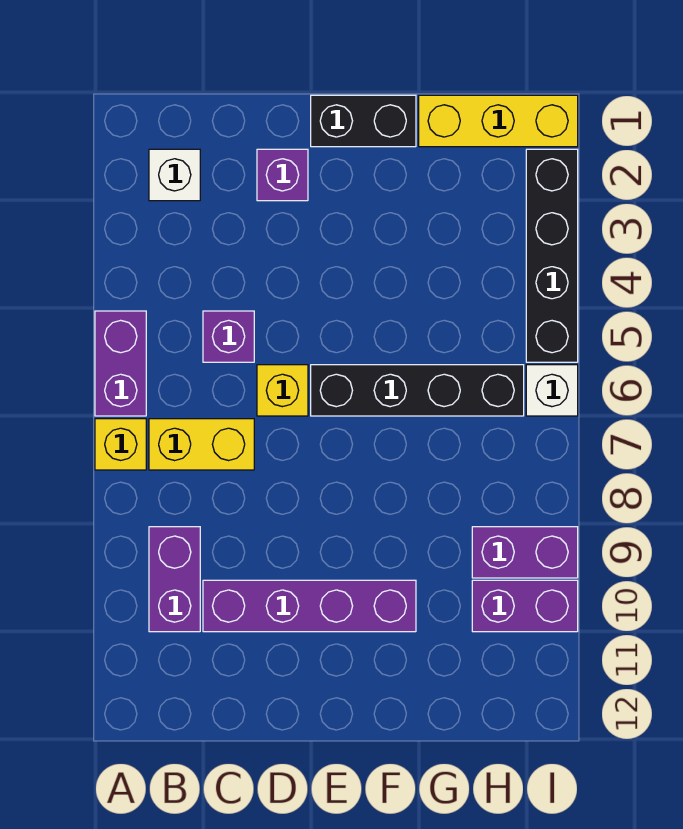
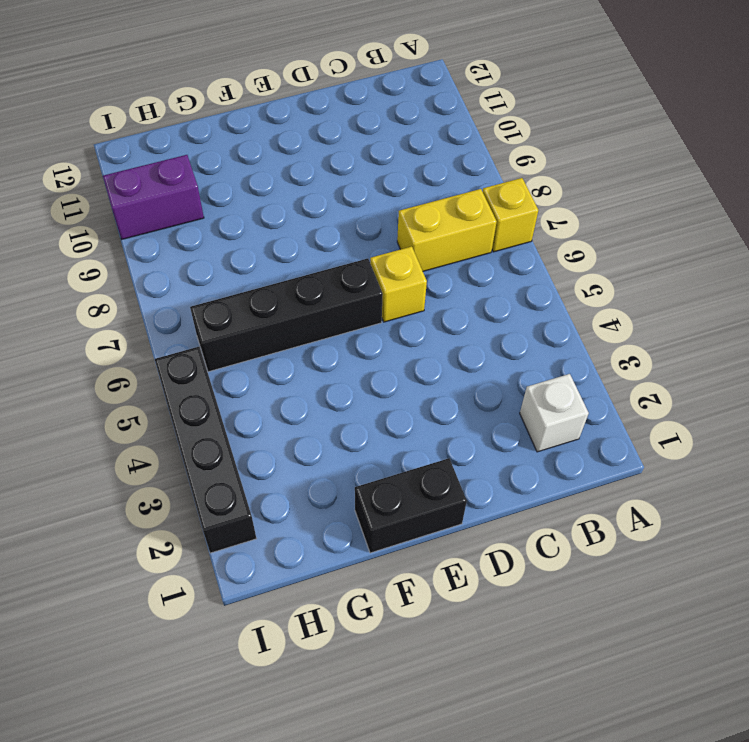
none -> purple 1x2 brick [95,311,146,416]
none -> purple 1x2 brick [149,527,200,632]
none -> purple 1x1 brick [203,311,254,362]

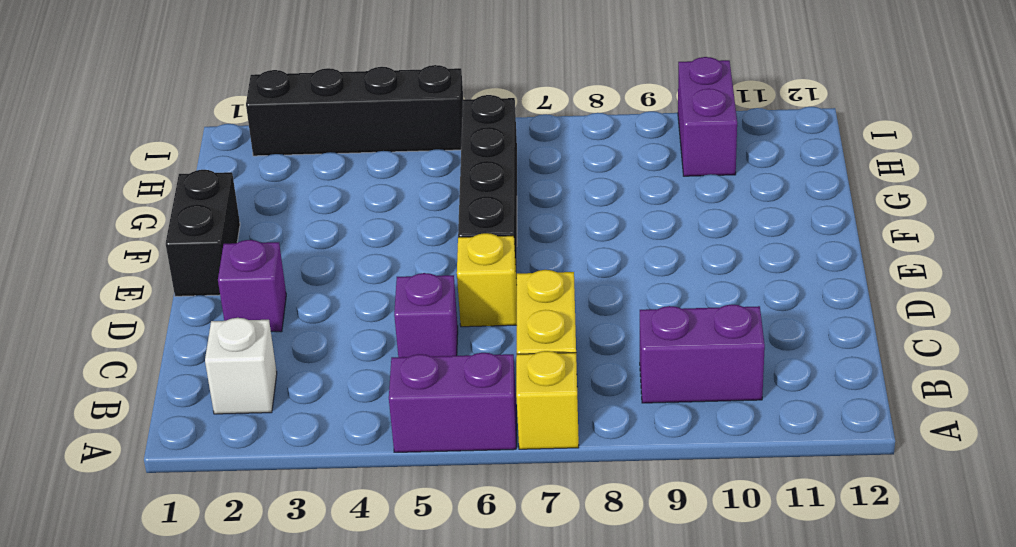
none -> purple 1x4 brick [203,580,416,632]
none -> yellow 1x3 brick [419,95,578,147]
none -> purple 1x2 brick [472,527,578,578]

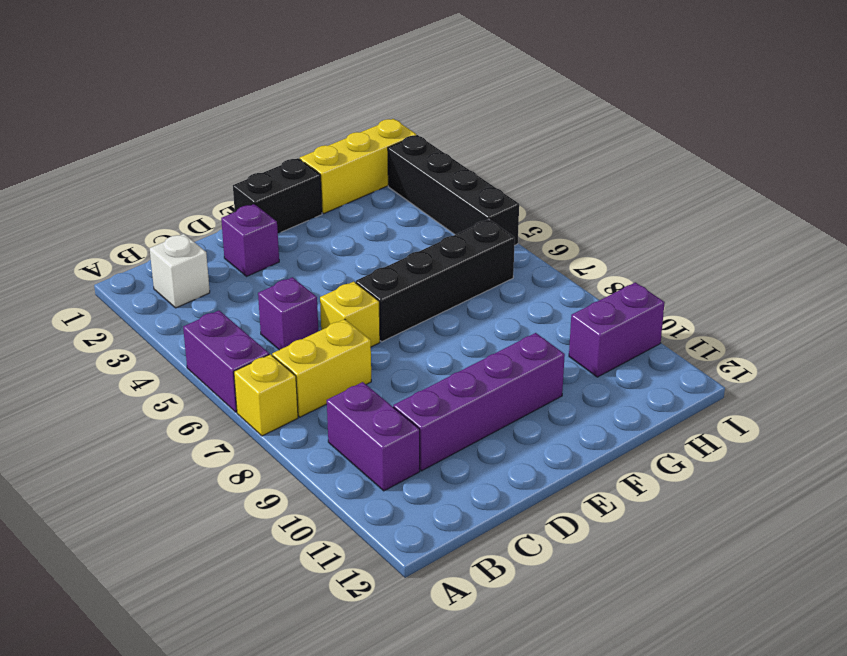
none -> purple 1x2 brick [472,527,578,578]
none -> white 1x1 brick [526,365,578,416]

